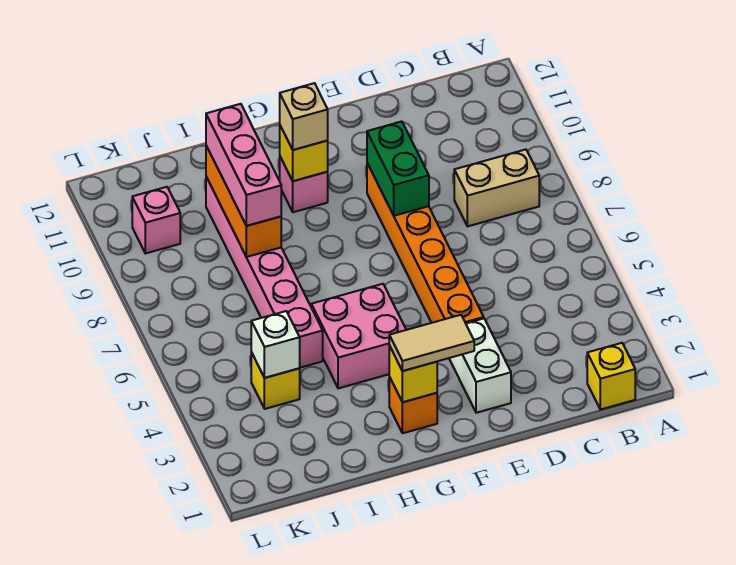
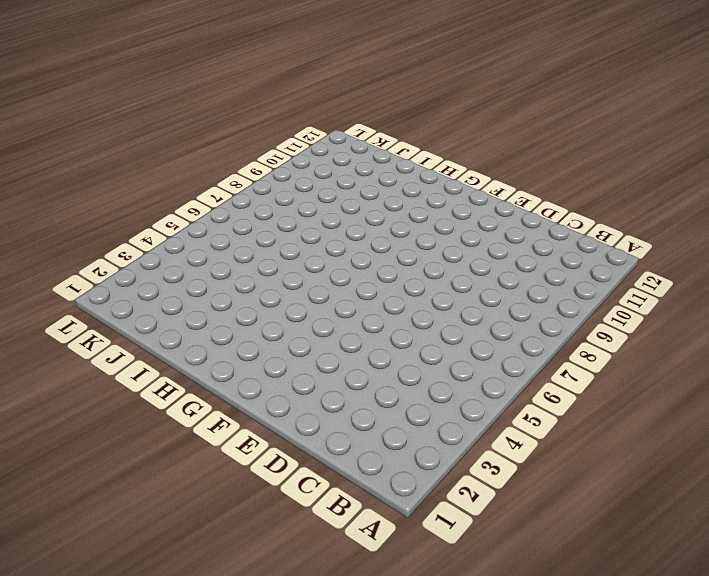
none -> yellow 1x1 brick [587,343,635,410]
none -> tan 1x2 brick [454,149,539,226]
none -> white 1x2 brick [449,319,511,413]

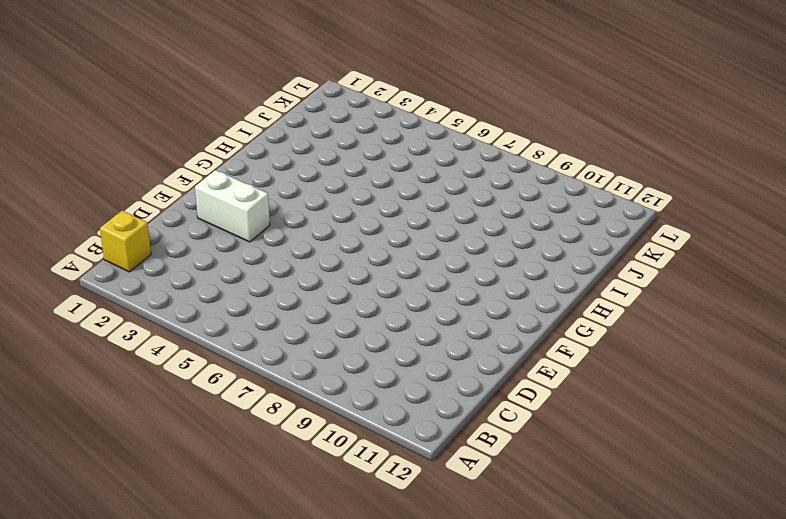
none -> tan 1x2 brick [454,149,539,226]
none -> orange 1x6 brick [367,163,484,323]
none -> orange 1x1 brick [389,377,437,433]

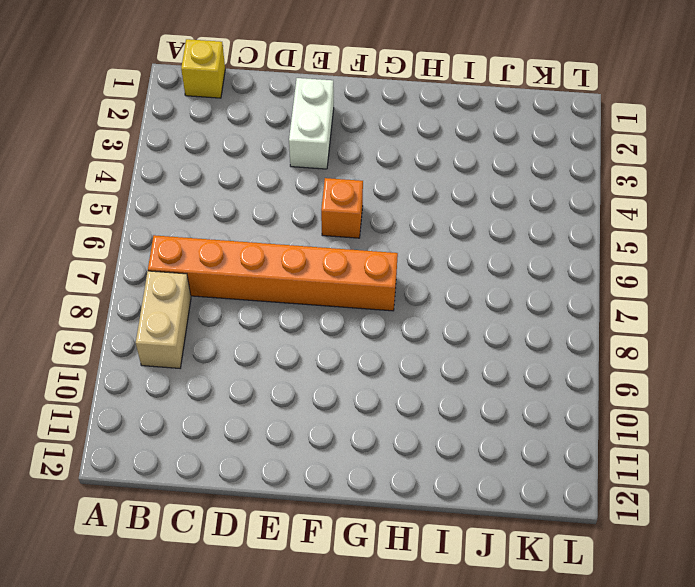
orange 1x6 brick [148,235,398,311] -> orange 1x6 brick turned to [367,163,484,323]
tan 1x2 brick [136,271,191,368] -> tan 1x2 brick turned to [454,149,539,226]
orange 1x1 brick [321,178,363,238] -> orange 1x1 brick moved to [389,377,437,433]
none -> pink 2x2 brick [311,284,406,388]
none -> pink 1x1 brick [280,157,328,212]
none -> pink 1x6 brick [206,177,323,368]

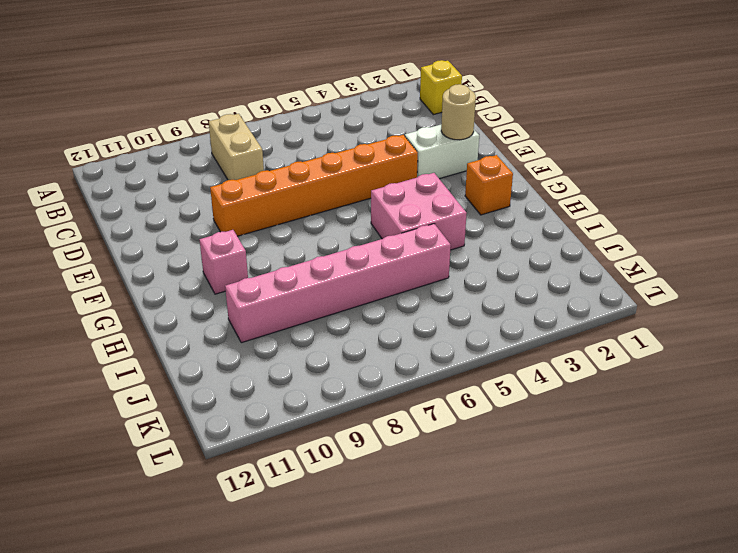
tan 1x1 round brick [441,84,476,140] -> none
none -> yellow 1x1 brick [251,352,300,409]
none -> pink 1x1 brick [132,187,180,253]
none -> green 1x2 brick [367,121,429,216]

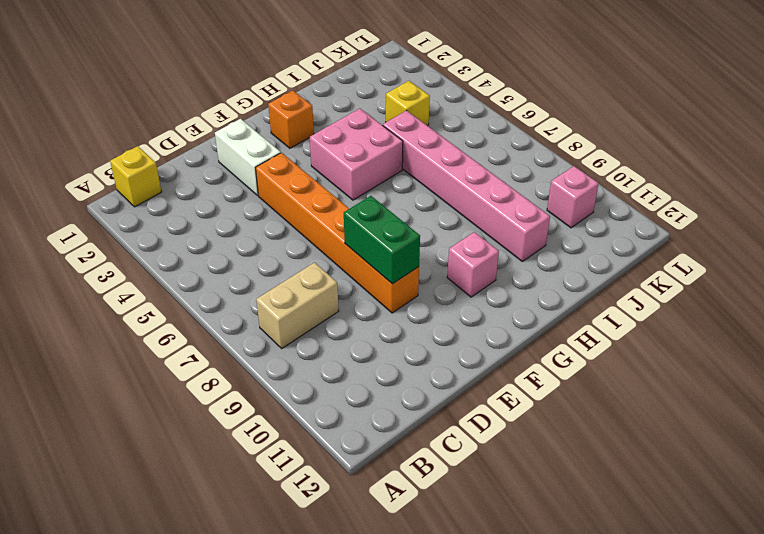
none -> yellow 1x1 brick [389,346,437,402]
none -> yellow 1x1 brick [280,126,328,181]
none -> orange 1x3 brick [206,146,281,257]

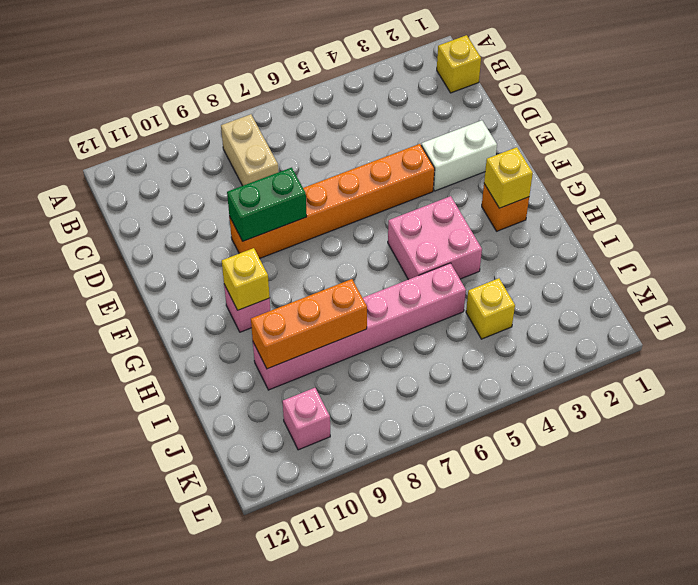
none -> white 1x1 brick [251,311,300,378]
none -> tan 1x2 tile [389,315,474,371]
none -> tan 1x1 brick [280,83,328,150]

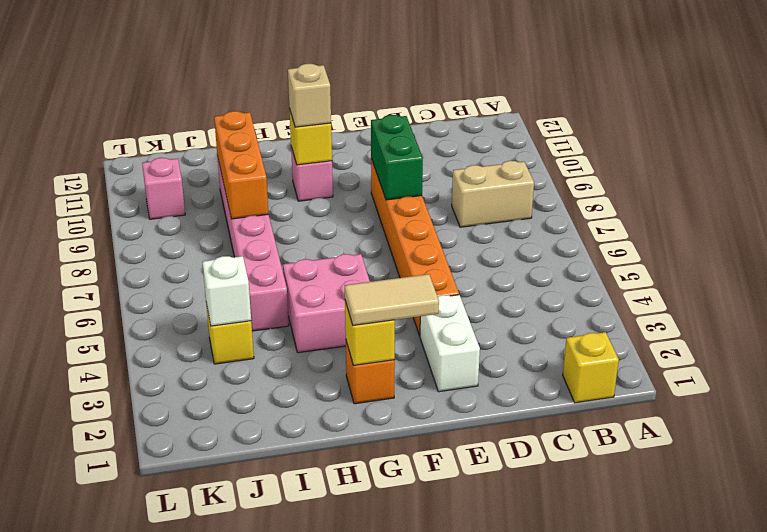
none -> pink 1x3 brick [206,104,281,226]

